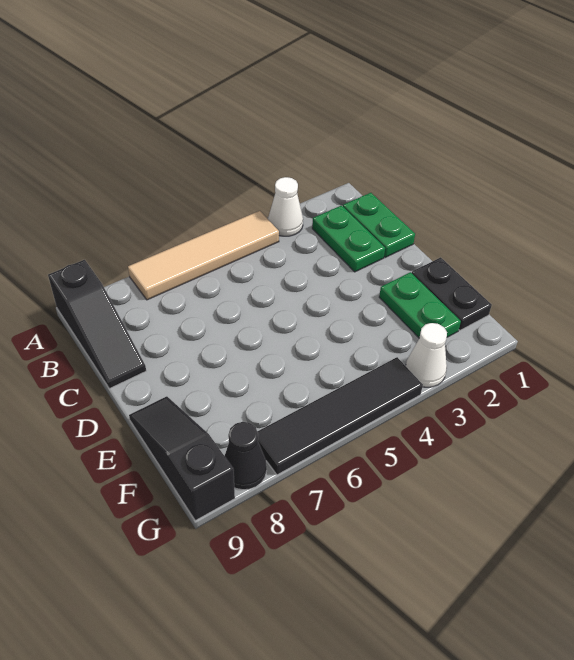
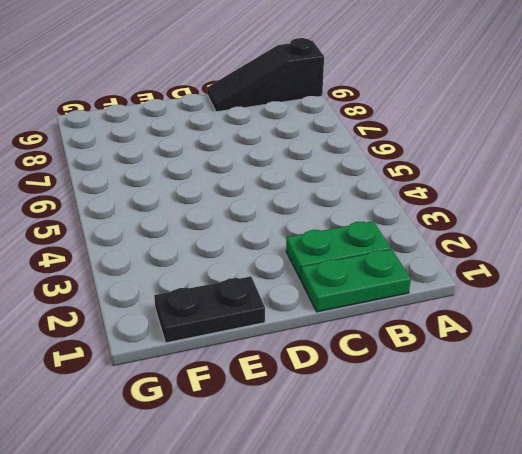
none -> white 1x1 cone [268,177,303,236]
none -> tan 1x4 tile [128,211,279,300]

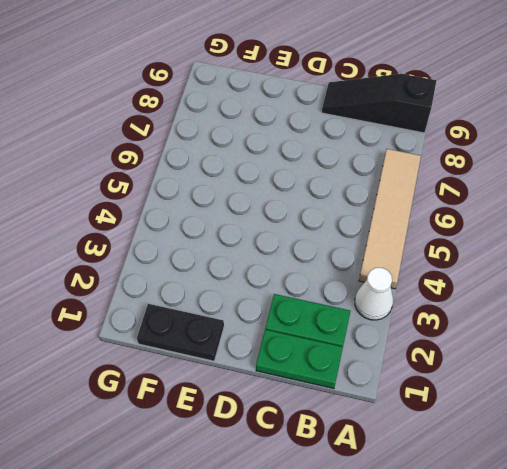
none -> green 1x2 plate [379,272,461,338]
none -> black 1x3 slope [129,396,235,521]

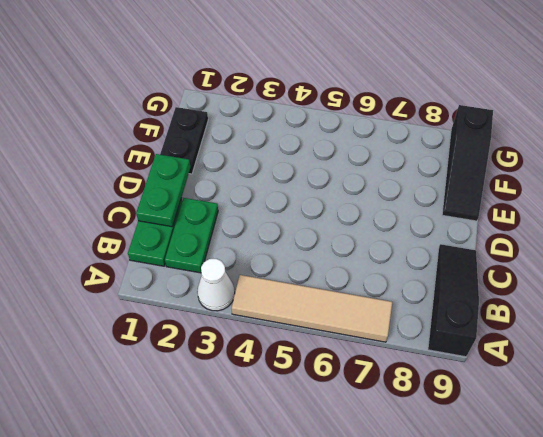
green 1x2 plate [136,154,191,227] -> green 1x2 plate moved to [379,272,461,338]
none -> white 1x1 cone [406,323,447,387]
none -> black 1x4 tile [257,357,423,475]

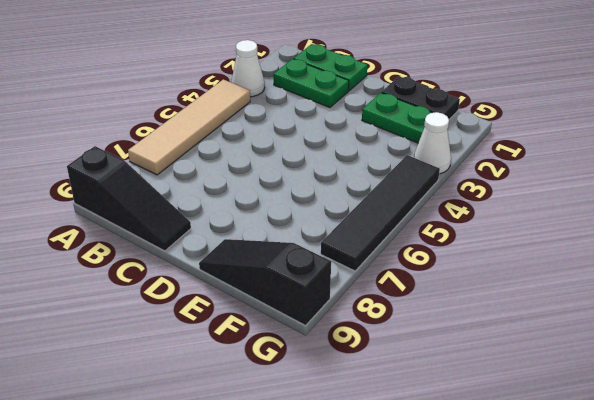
none -> black 1x1 cone [225,422,267,490]

